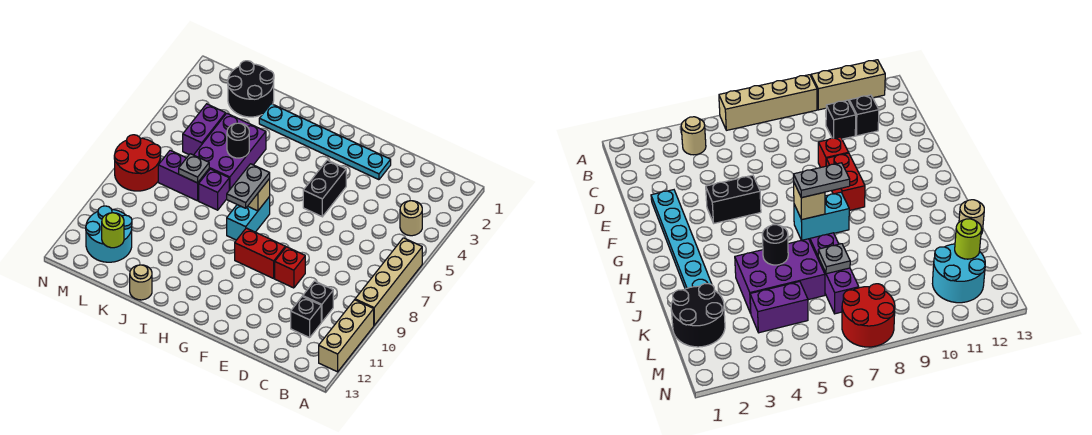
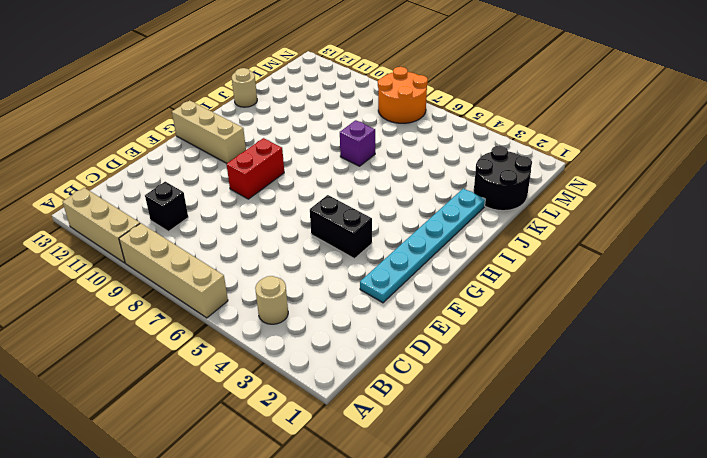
tan 1x3 brick [172,100,246,163] -> none
orange 2x2 round brick [378,67,428,123] -> red 2x2 round brick [114,135,161,191]
none -> black 1x1 brick [291,296,321,338]
none -> red 1x1 brick [275,247,305,288]
none -> cyan 1x2 brick [227,197,270,240]

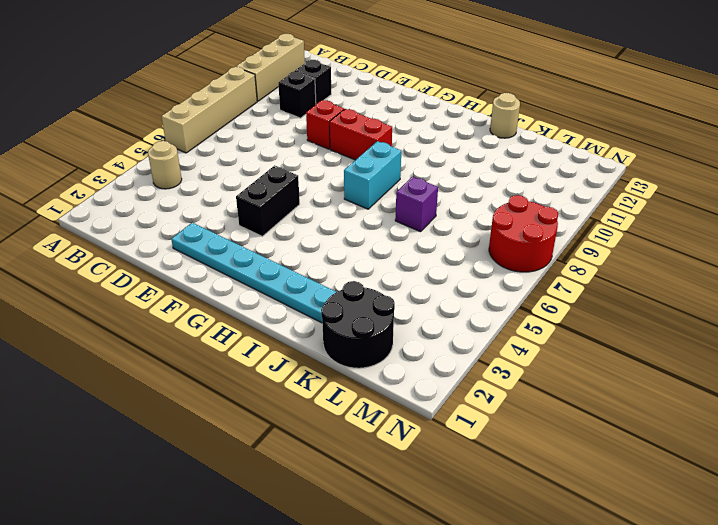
none -> purple 2x3 brick [194,113,266,190]
none -> purple 1x2 brick [158,150,209,201]
none -> purple 1x2 brick [183,104,226,155]

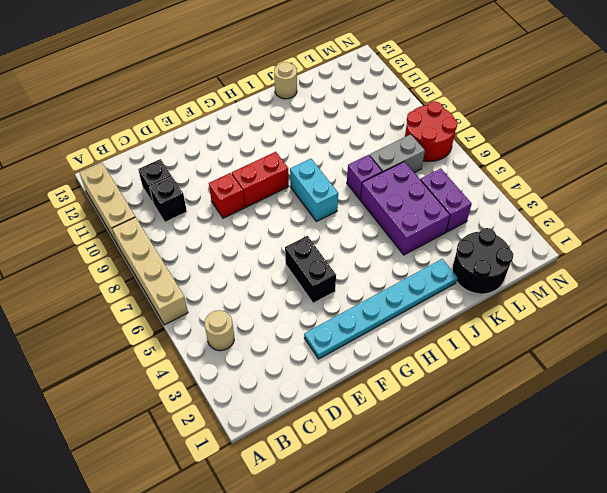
grey 1x2 brick [370,134,425,173] -> purple 1x2 brick [158,150,209,201]
none -> cyan 2x2 round brick [86,206,132,262]
none -> tan 1x1 brick [248,179,270,211]
none -> black 1x1 round brick [227,123,249,158]

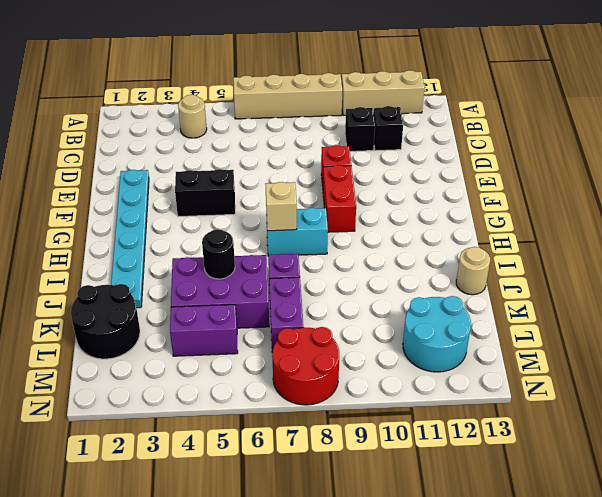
none -> grey 1x1 plate [179,154,209,183]
none -> lime 1x1 round brick [102,213,124,248]
none -> grey 1x2 plate [227,164,270,208]

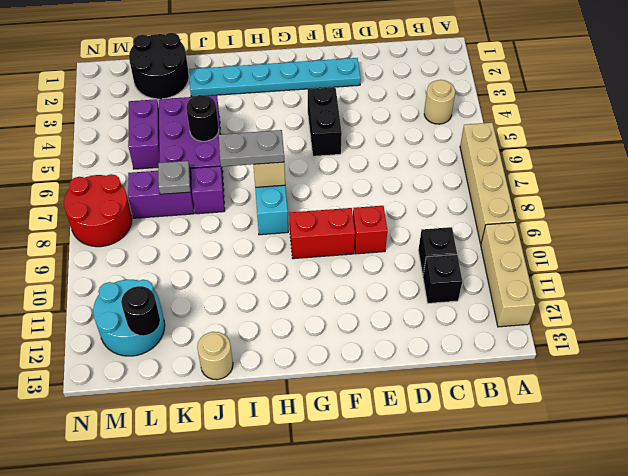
grey 1x2 plate [219,130,284,167] -> grey 1x2 plate turned to [227,164,270,208]
black 1x1 round brick [121,286,160,336] -> lime 1x1 round brick [102,213,124,248]

